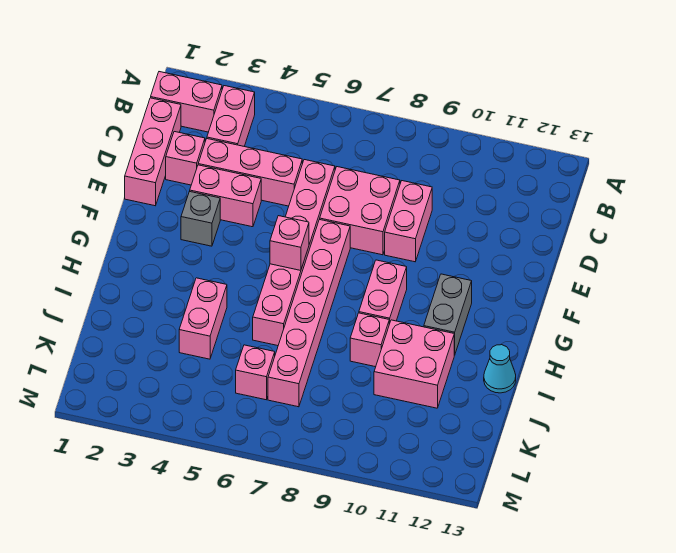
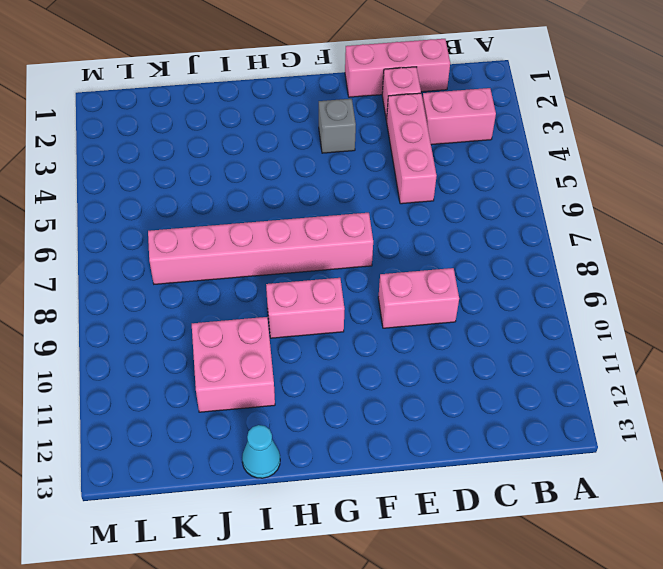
none -> pink 1x2 brick [151,72,222,132]
none -> pink 1x6 brick [253,160,335,346]
none -> pink 2x2 brick [320,167,400,255]

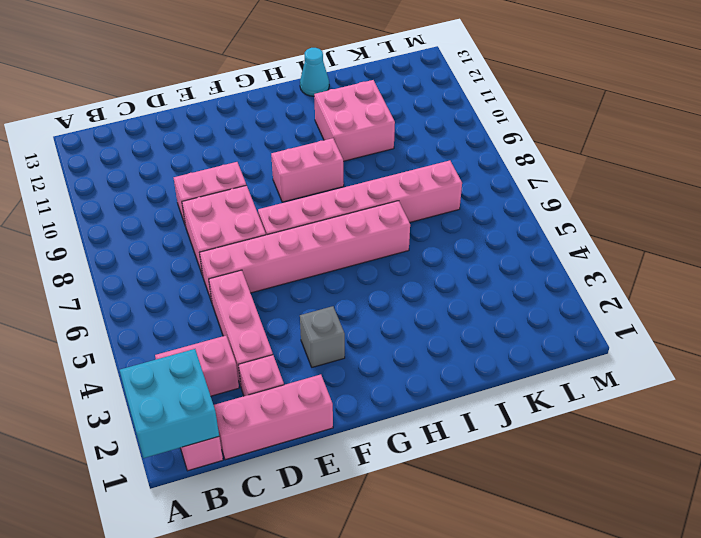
cyan 2x2 brick [120,349,219,458] -> none
none -> pink 1x2 brick [190,165,261,227]
none -> grey 1x2 brick [424,274,472,355]
none -> pink 1x2 brick [179,278,227,359]

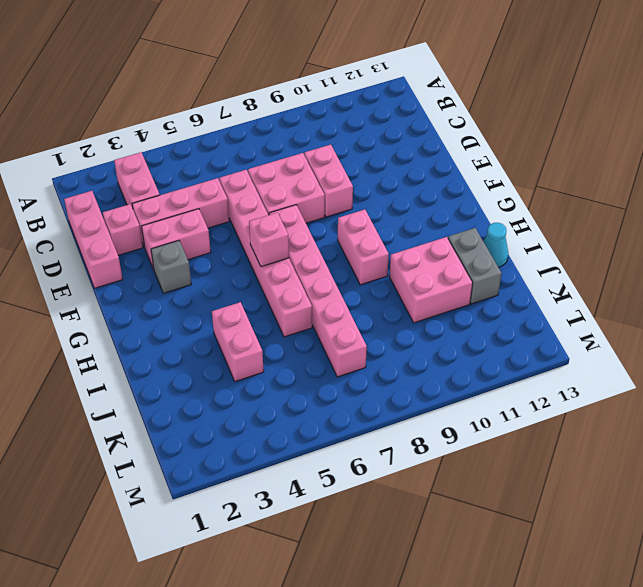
grey 1x2 brick [448,228,502,304] -> grey 1x2 brick moved to [424,274,472,355]
none -> pink 1x2 brick [151,72,222,132]
none -> pink 1x1 brick [350,313,389,367]
none -> pink 1x1 brick [236,345,275,400]

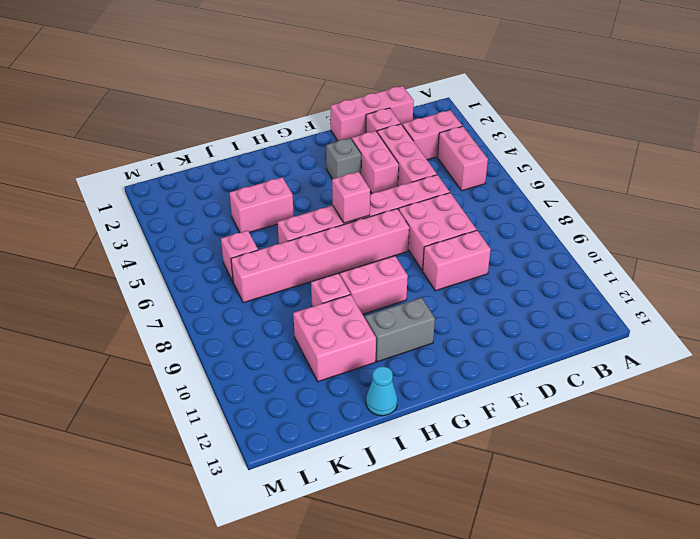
pink 1x2 brick [438,126,488,191] -> pink 1x2 brick moved to [151,72,222,132]

